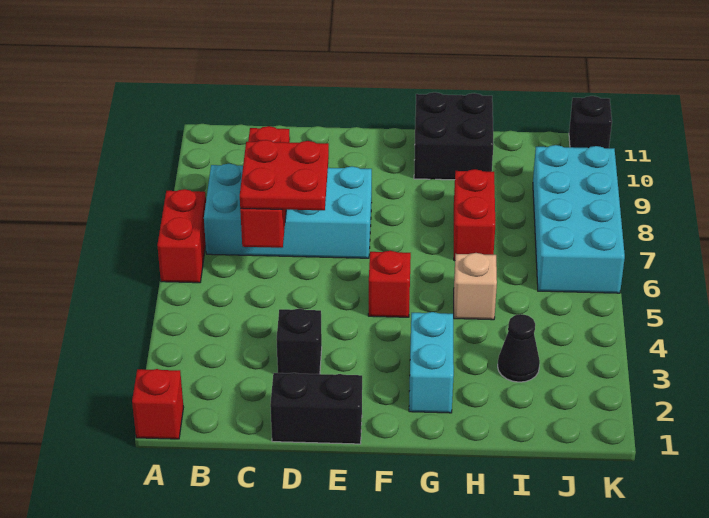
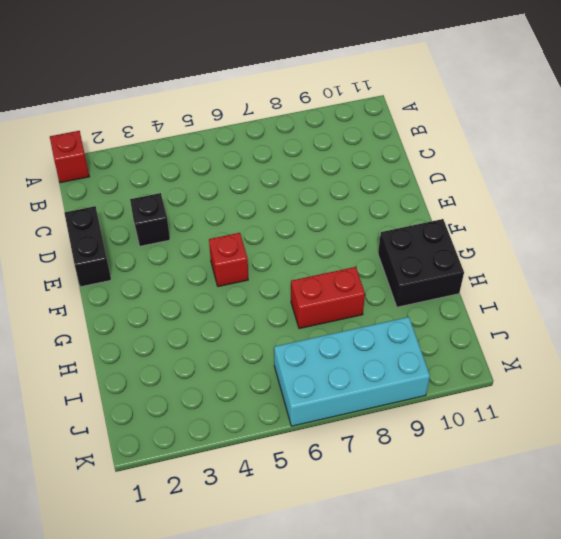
none -> red 1x2 brick [157,189,206,283]
none -> cyan 2x4 brick [204,164,372,258]
none -> cyan 1x2 brick [409,312,454,413]

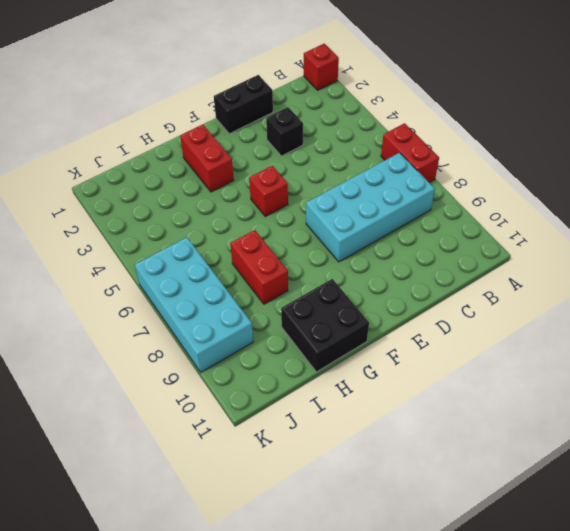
red 1x2 brick [180,125,234,192] -> cyan 1x2 brick [409,312,454,413]
none -> tan 1x1 brick [454,253,497,320]
none -> black 1x1 cone [498,314,540,382]
none -> black 1x1 brick [569,96,612,148]

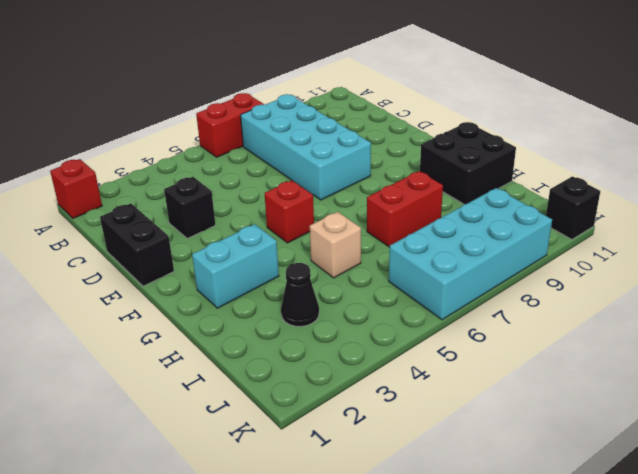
none -> red 1x3 brick [240,126,290,248]
none -> red 2x2 plate [240,140,329,210]

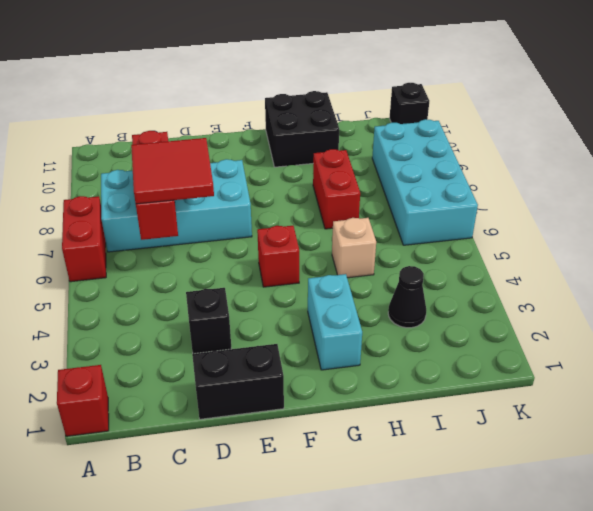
red 2x2 tile [131,138,214,204] -> red 2x2 plate [240,140,329,210]

